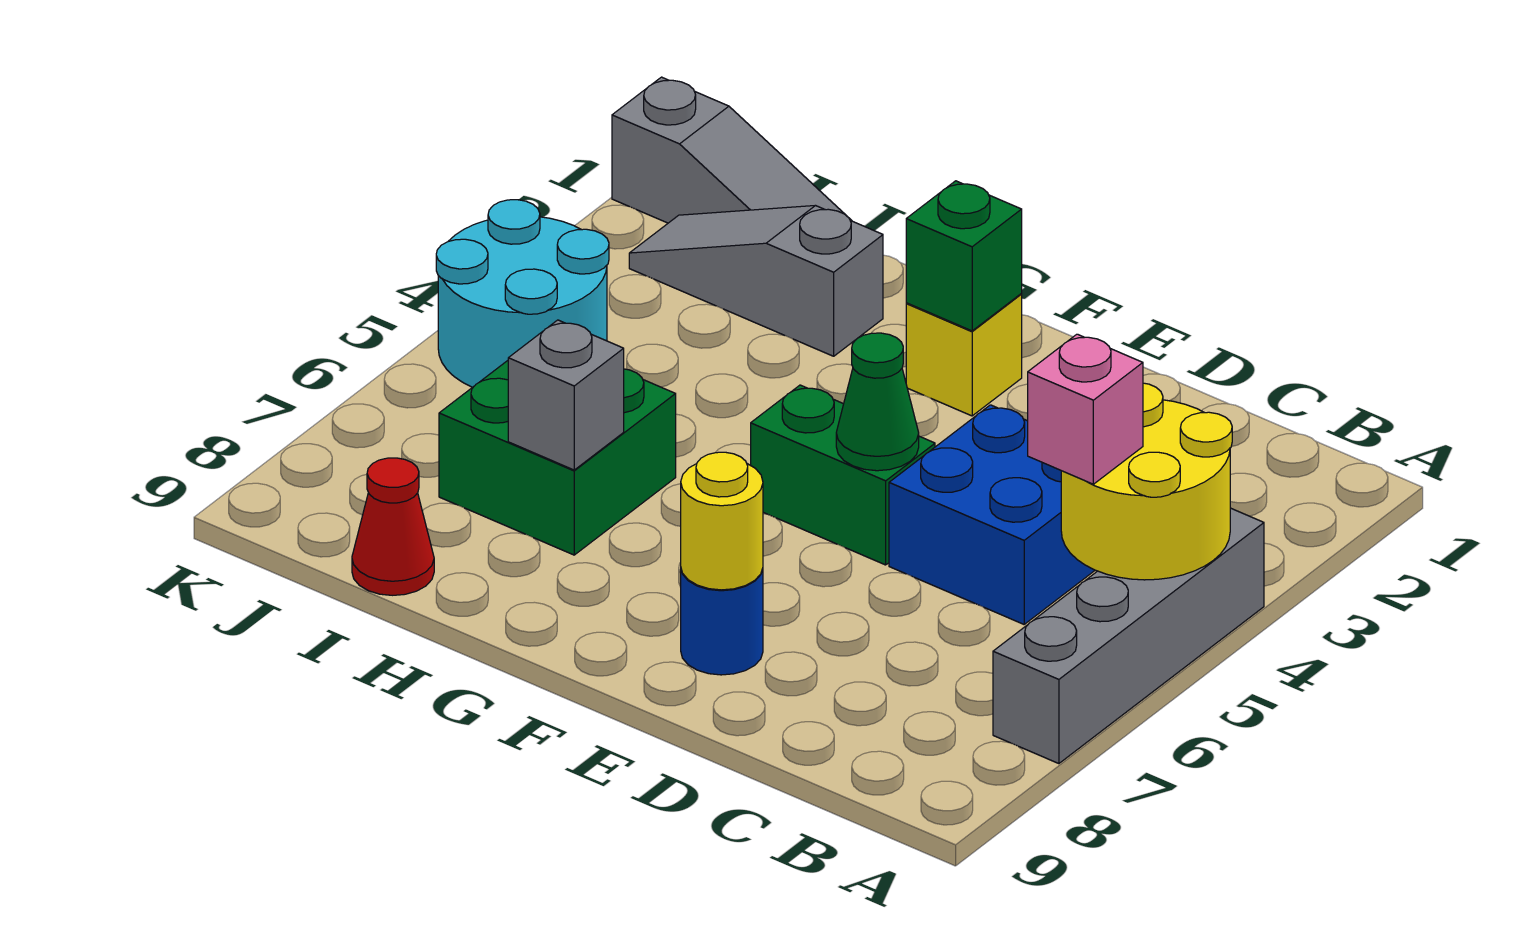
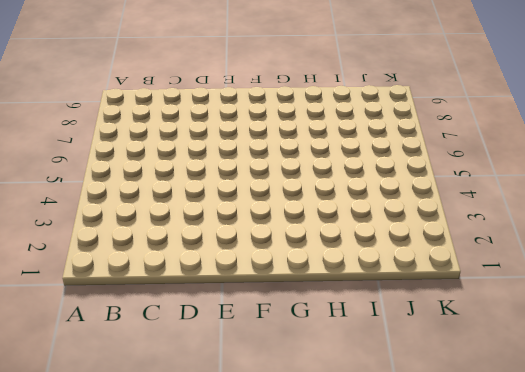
none -> grey 1x4 brick [993,508,1264,764]
none -> blue 2x2 brick [889,405,1095,624]
none -> green 1x2 brick [751,385,935,565]

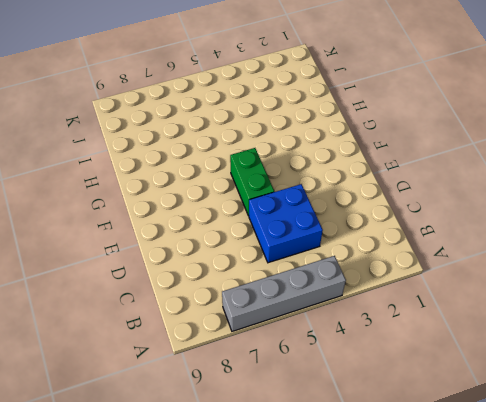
none -> blue 1x1 round brick [681,569,763,675]
none -> yellow 1x1 brick [906,294,1022,416]
none -> grey 1x3 slope [629,206,883,356]

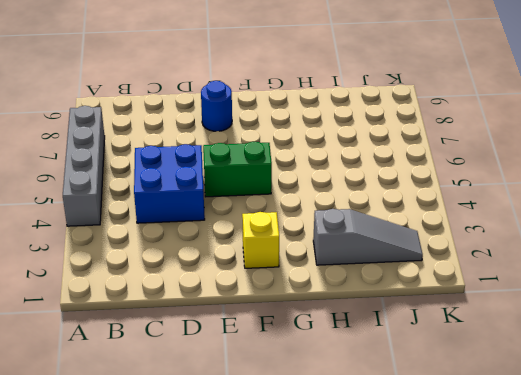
none -> green 2x2 brick [439,361,676,555]
none -> grey 1x3 slope [612,77,852,223]
none -> red 1x1 cone [352,458,434,595]

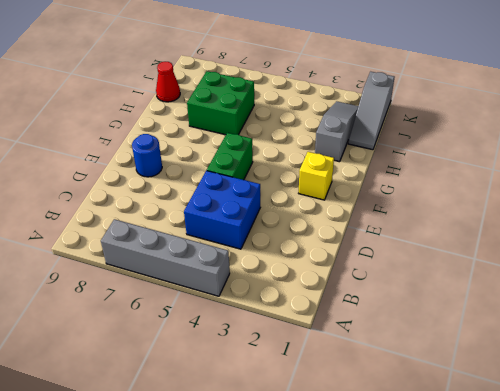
none -> cyan 2x2 round brick [436,200,609,387]
none -> yellow 2x2 round brick [1061,383,1232,580]
none -> green 1x1 cone [836,333,919,471]

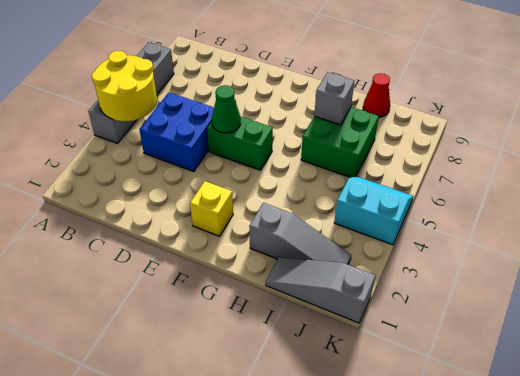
cyan 2x2 slope [334,176,413,245] -> cyan 2x2 round brick [436,200,609,387]
none -> blue 1x1 round brick [681,569,763,675]
none -> yellow 1x1 round brick [681,452,763,590]
none -> green 1x1 brick [906,181,1022,331]

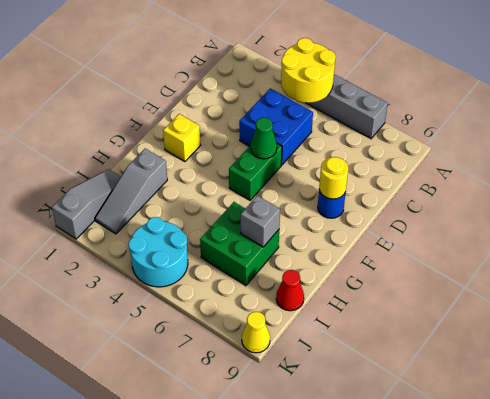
yellow 1x1 cone [242,312,270,353] -> none
none -> green 1x1 brick [906,181,1022,331]
none -> pink 1x1 brick [1028,334,1143,484]

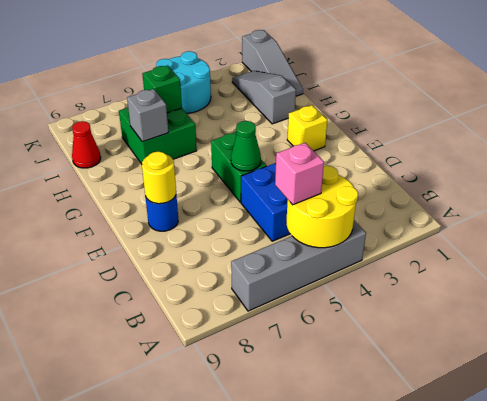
green 1x1 brick [143,65,182,113] -> green 1x1 brick moved to [906,181,1022,331]

